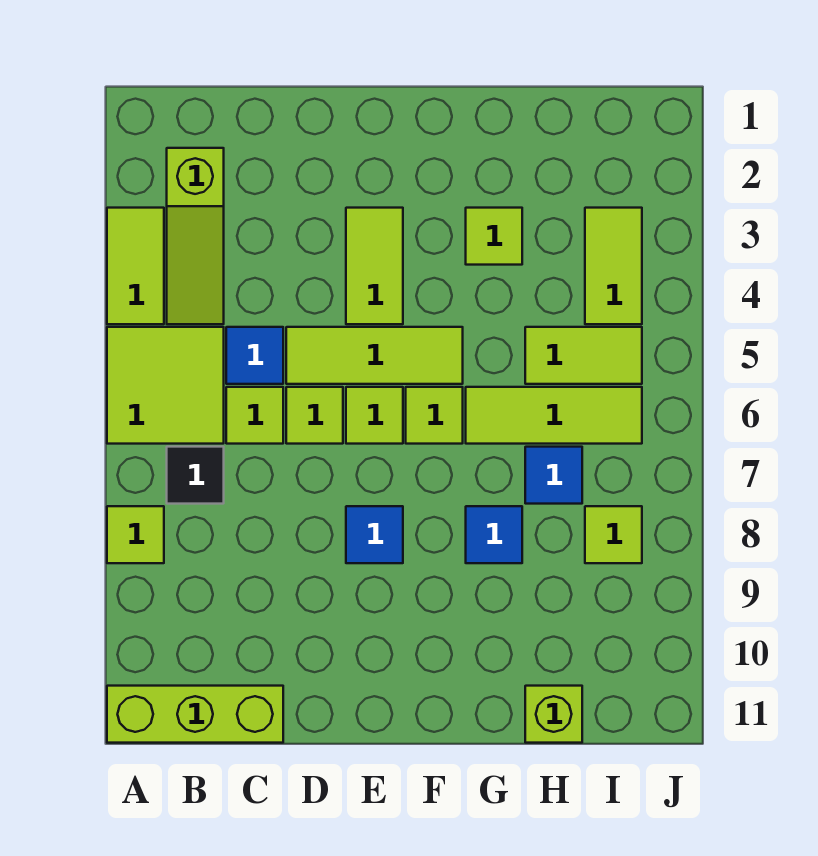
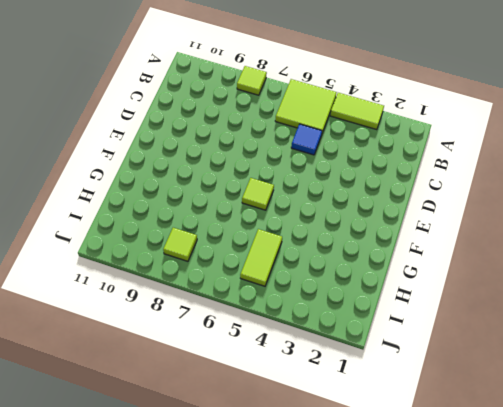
none -> lime 1x3 brick [107,686,283,743]
none -> lime 1x3 slope [167,148,224,324]
none -> black 1x1 tile [167,447,224,504]

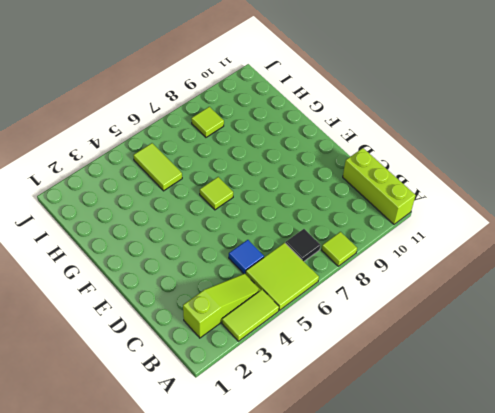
none -> lime 1x1 tile [226,387,283,444]
none -> lime 1x3 tile [286,327,463,384]
none -> lime 1x1 tile [286,387,343,444]

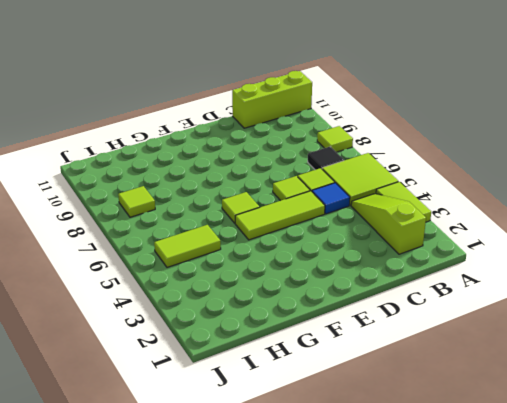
none -> lime 1x2 tile [346,208,403,324]
none -> lime 1x1 tile [346,387,403,444]
none -> blue 1x1 tile [346,506,403,563]

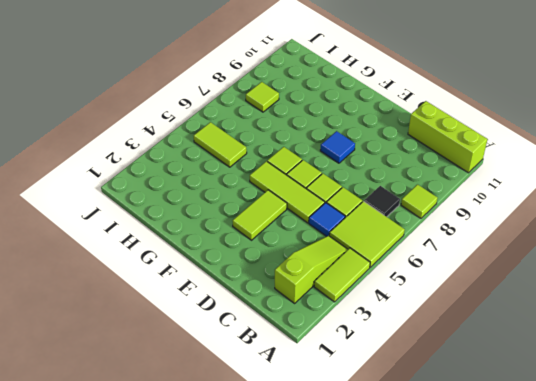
none -> lime 1x1 tile [466,208,522,265]
none -> lime 1x3 tile [466,387,642,444]
none -> blue 1x1 tile [466,506,522,563]

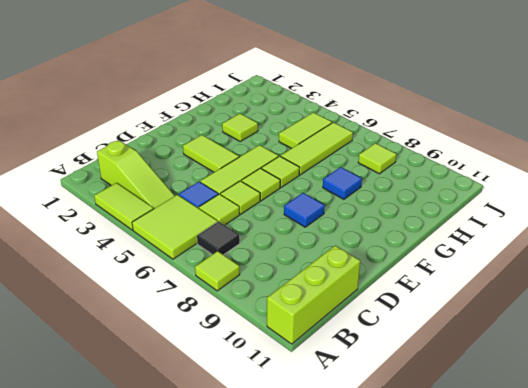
none -> blue 1x1 tile [525,447,582,504]
none -> lime 1x1 brick [525,686,582,743]
none -> lime 1x2 tile [585,208,642,324]

